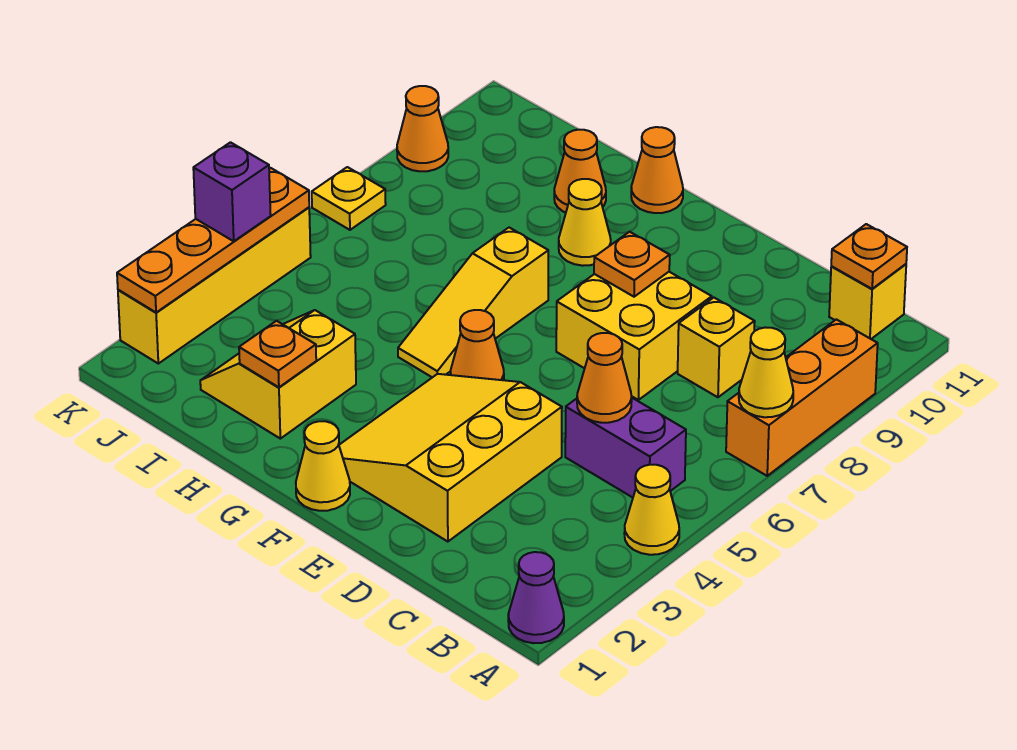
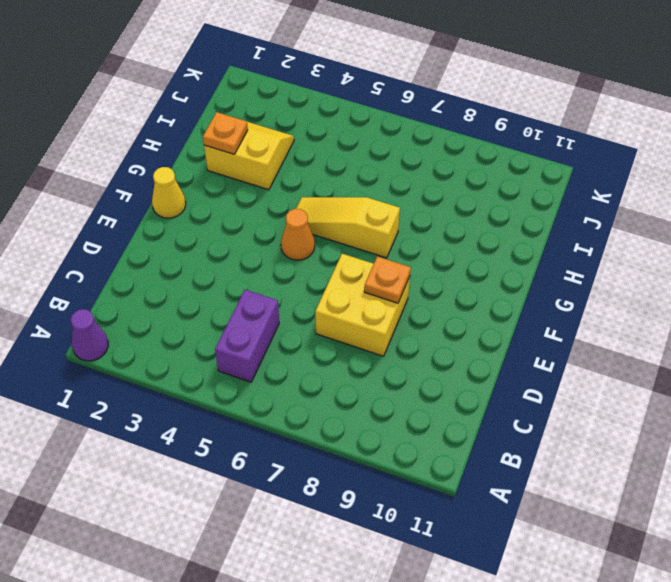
none -> yellow 1x1 cone [624,465,679,555]
none -> orange 1x3 brick [726,319,878,476]
none -> yellow 1x1 brick [829,264,906,339]

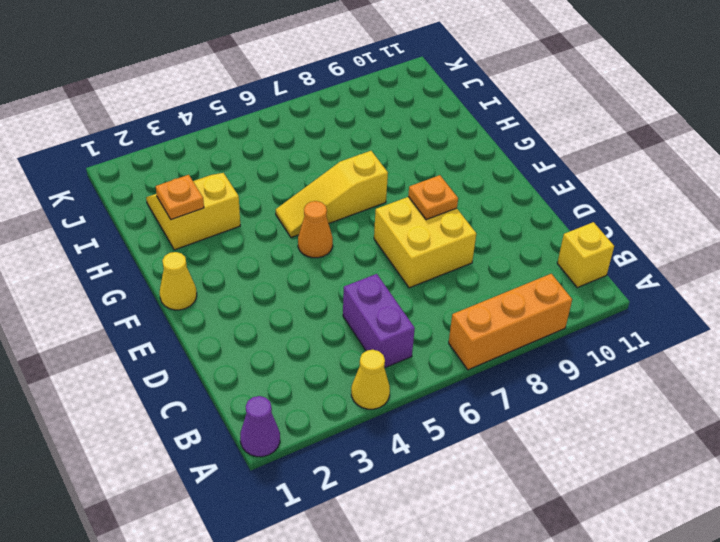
none -> yellow 1x1 brick [678,298,755,397]
none -> yellow 3x3 slope [339,374,562,542]
none -> yellow 1x1 cone [559,179,611,266]

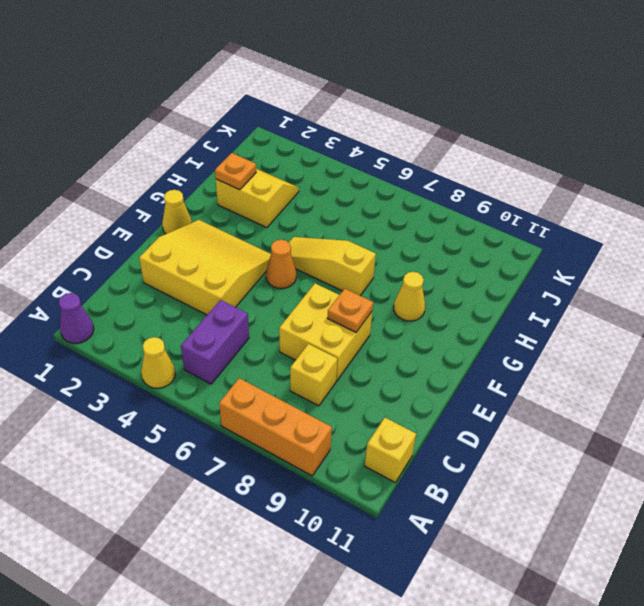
none -> orange 1x1 cone [631,127,683,213]
none -> orange 1x1 cone [554,130,606,213]
none -> yellow 1x4 brick [118,207,311,364]

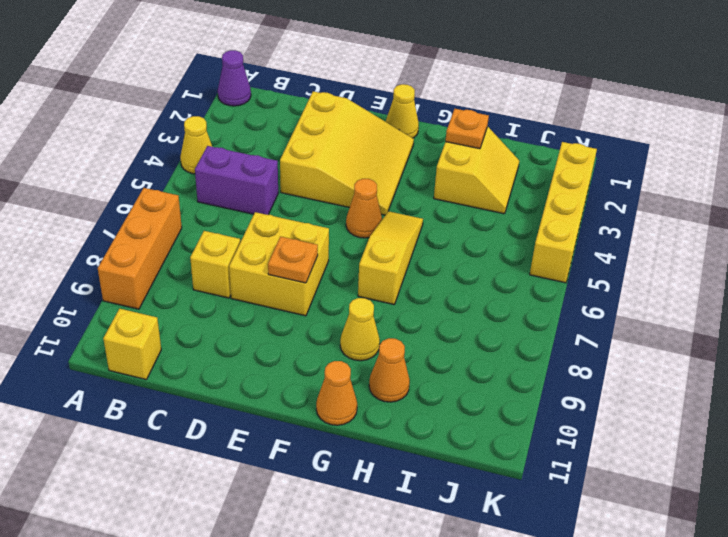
none -> yellow 1x1 plate [312,167,386,230]
none -> orange 1x1 cone [397,86,448,171]
none -> yellow 1x1 cone [739,327,793,417]

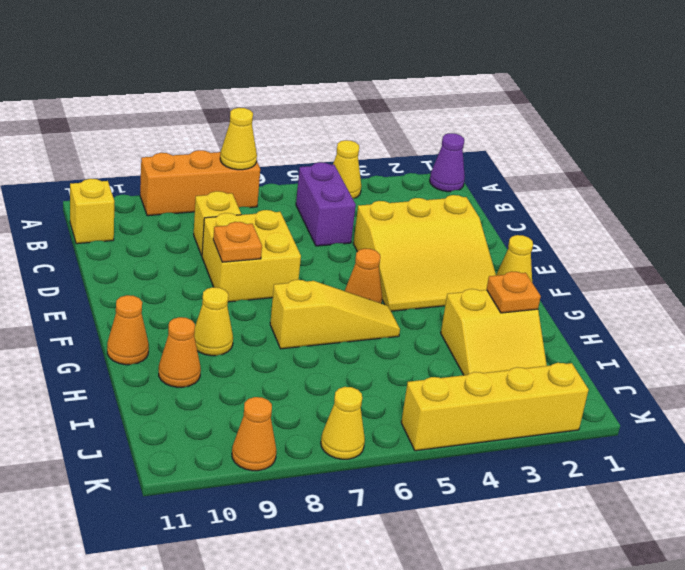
yellow 1x1 cone [321,387,365,459] -> yellow 1x1 plate [312,167,386,230]
none -> orange 1x1 plate [831,224,907,289]
none -> orange 1x1 cone [577,333,632,423]
none -> orange 1x4 plate [117,168,309,312]

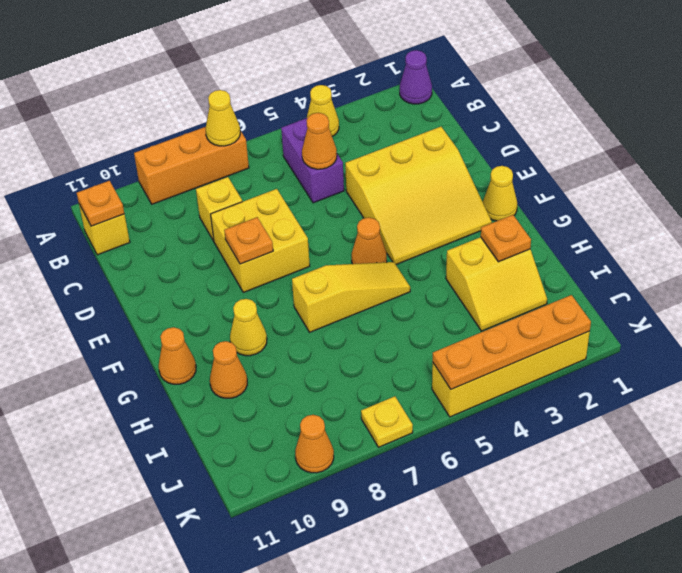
none -> purple 1x1 brick [193,142,271,241]

